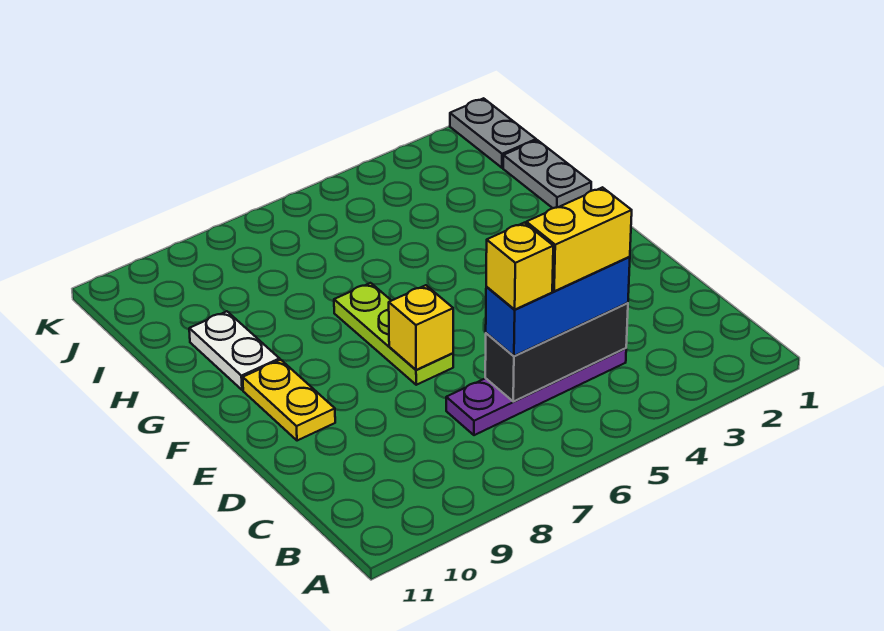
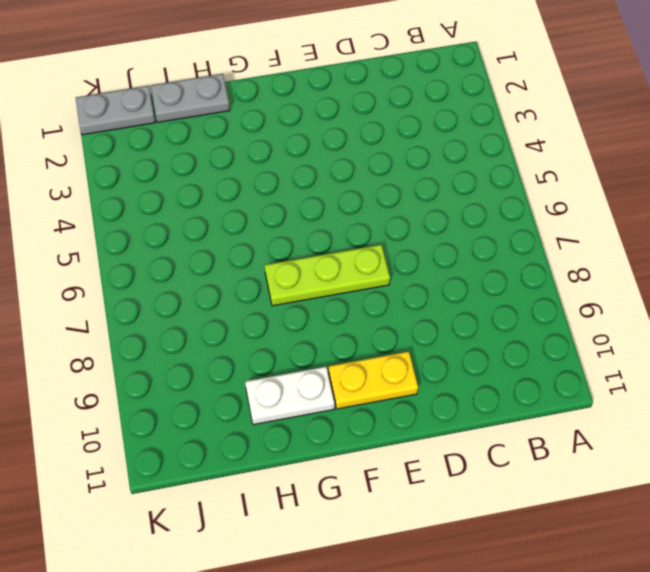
none -> purple 1x4 plate [446,348,626,435]
none -> black 1x3 brick [485,303,628,402]

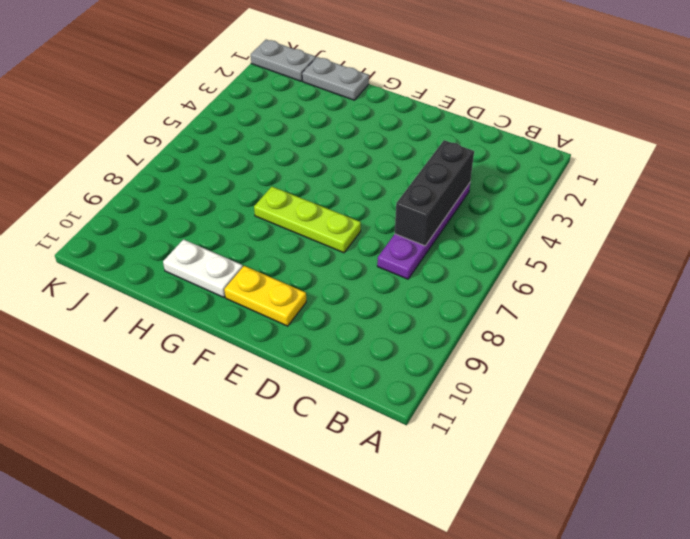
none -> yellow 1x1 brick [389,285,453,370]
none -> blue 1x3 brick [486,257,630,356]

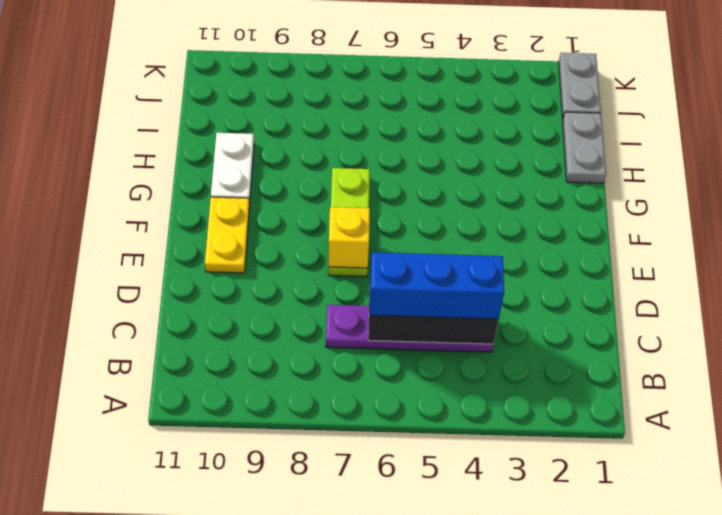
none -> yellow 1x2 brick [526,187,632,291]
none -> yellow 1x1 brick [486,223,553,309]

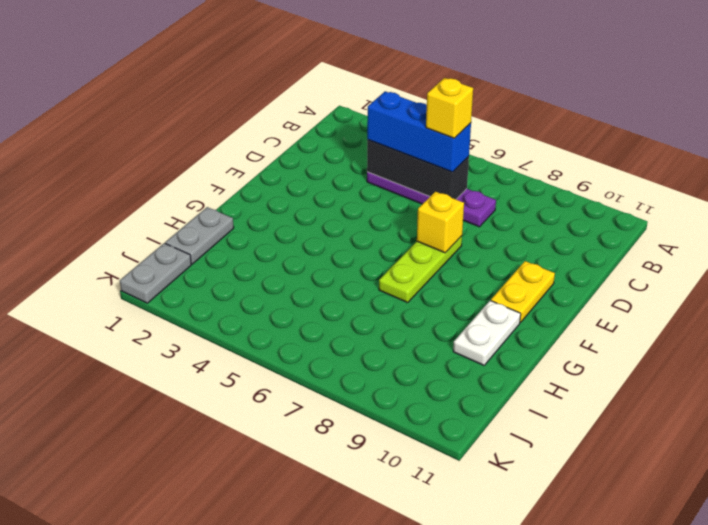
none -> yellow 1x2 brick [526,187,632,291]

